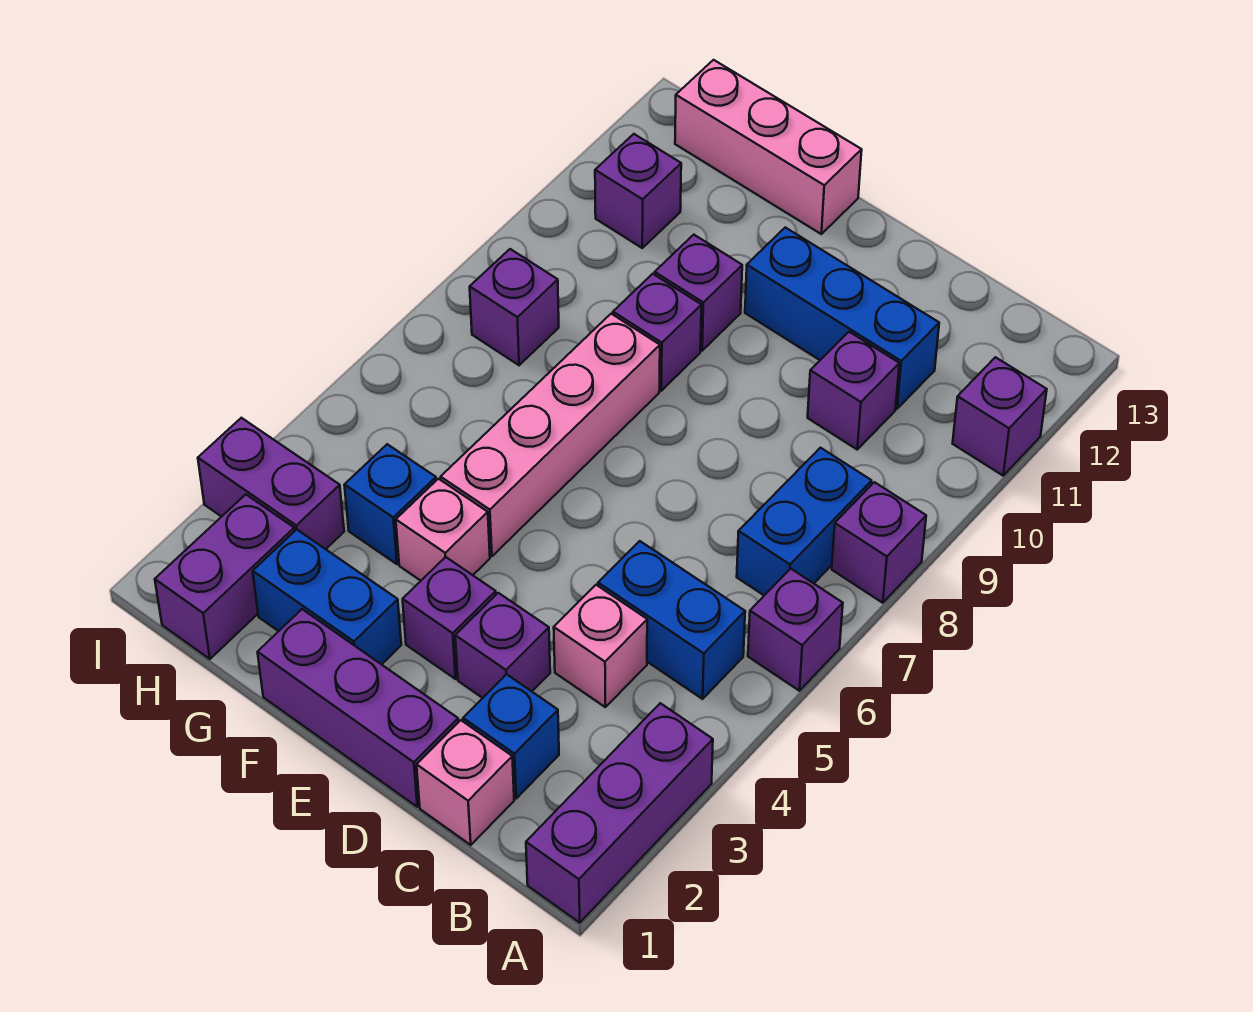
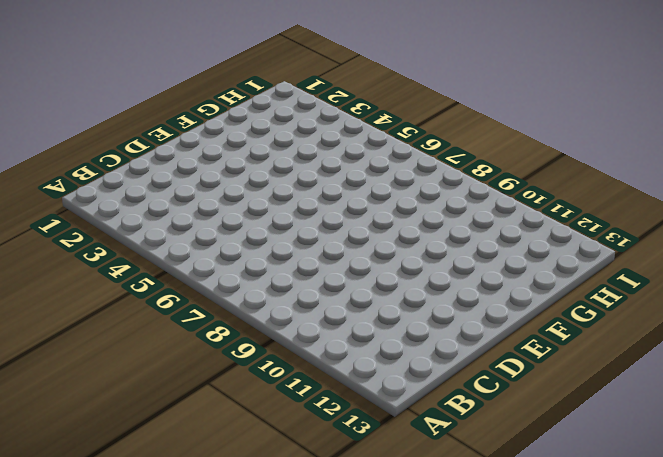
none -> purple 1x3 brick [526,703,713,923]
none -> purple 1x1 brick [748,569,843,691]
none -> purple 1x1 brick [832,482,926,603]

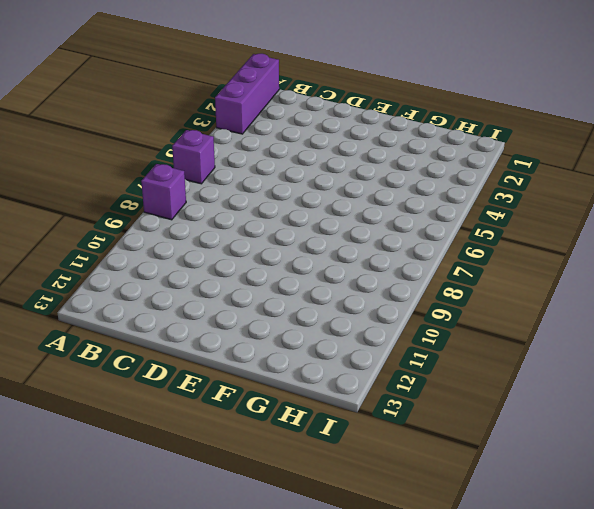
none -> purple 1x1 brick [953,357,1047,476]
none -> blue 1x2 brick [598,541,745,699]
none -> blue 1x2 brick [737,448,872,595]

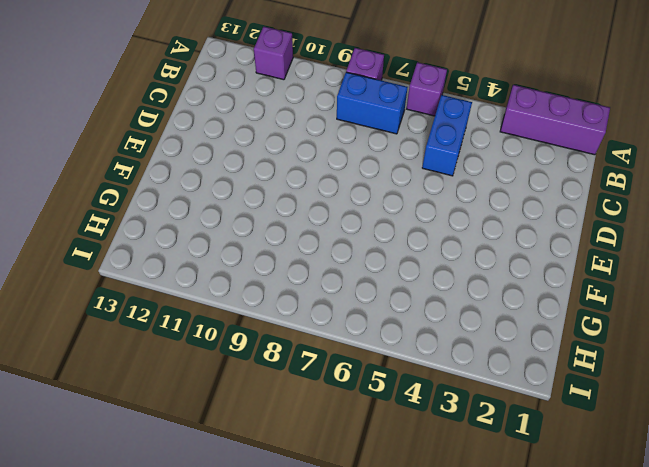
none -> pink 1x1 brick [417,720,514,845]
none -> blue 1x1 brick [463,674,559,798]
none -> pink 1x1 brick [554,585,647,707]

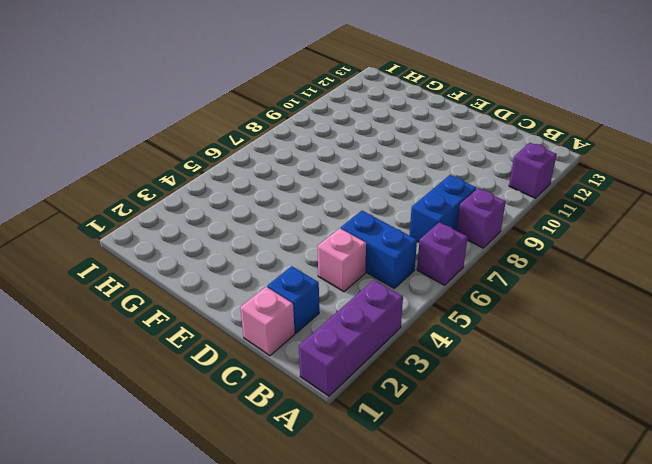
none -> purple 1x1 brick [808,332,899,449]
none -> blue 1x3 brick [745,227,939,409]
none -> purple 1x3 brick [258,609,458,807]

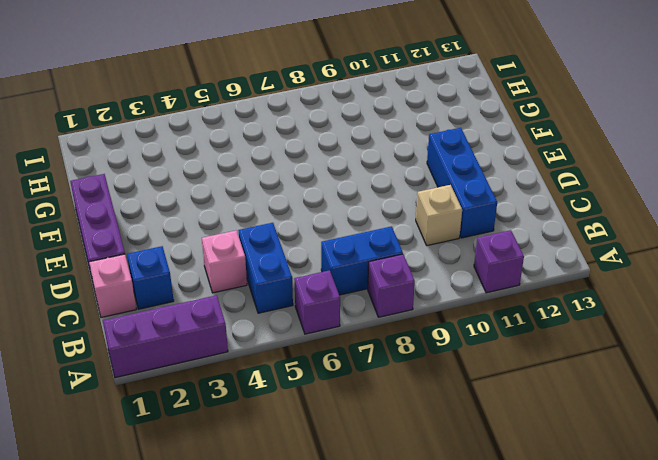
tan 1x1 brick [416,185,462,246] -> purple 1x1 brick [808,332,899,449]
none -> purple 1x1 brick [455,593,550,698]
none -> purple 1x1 brick [403,557,496,679]
none -> blue 1x2 brick [253,529,401,665]

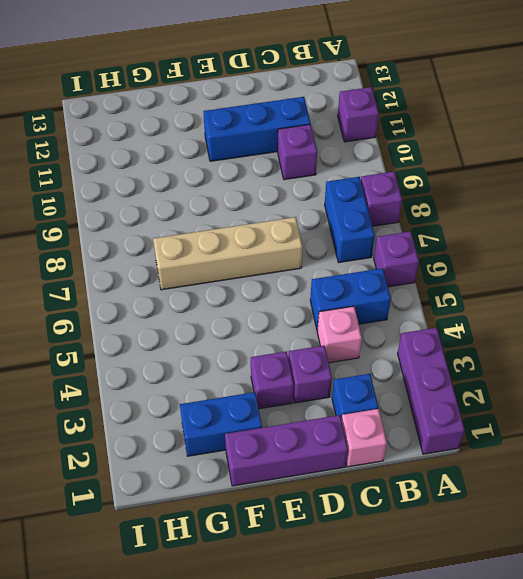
tan 1x4 brick [153,217,303,290] -> pink 1x4 brick [441,314,660,556]
none -> pink 1x1 brick [396,479,490,581]
none -> purple 1x1 brick [613,274,701,391]
none -> purple 1x1 brick [655,235,742,351]

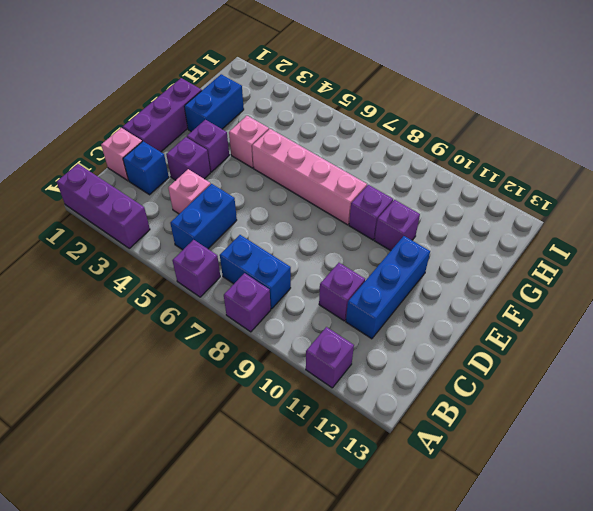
none -> pink 1x3 brick [675,60,862,234]
none -> blue 1x1 brick [345,444,436,564]
none -> purple 1x2 brick [155,495,295,659]

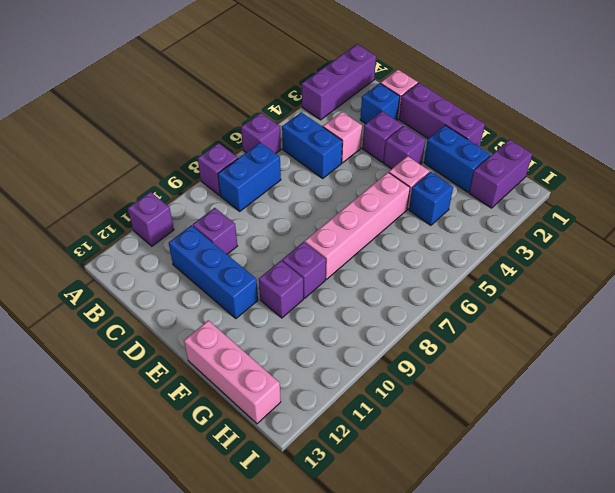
none -> purple 1x2 brick [198,418,344,549]
none -> purple 1x1 brick [470,249,559,365]
none -> purple 1x1 brick [595,134,681,248]

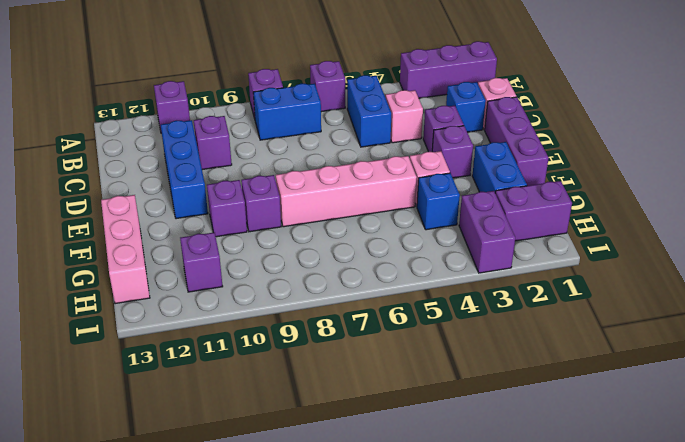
none -> purple 1x1 brick [470,249,559,365]

